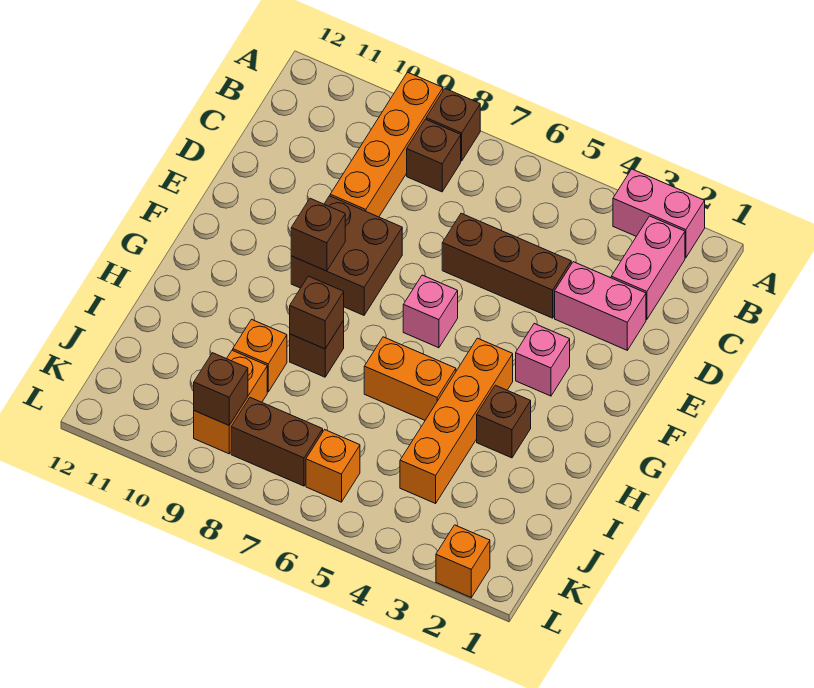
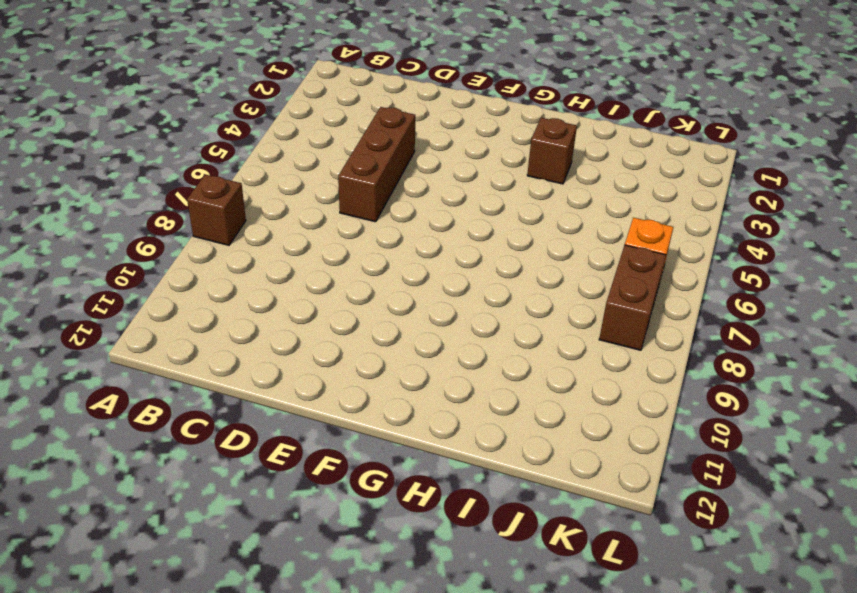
none -> pink 1x2 brick [613,169,705,258]
none -> orange 1x4 brick [330,72,443,217]
none -> pink 1x2 brick [611,216,685,320]

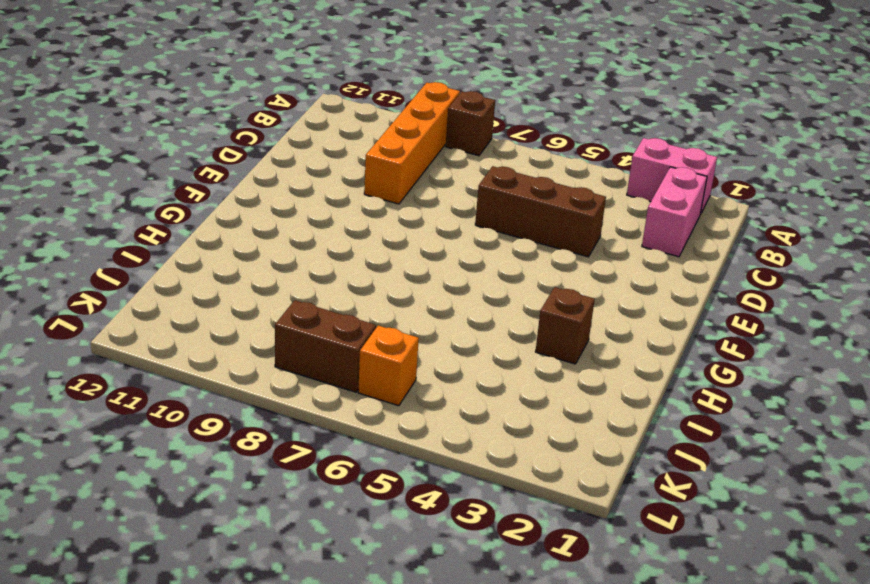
none -> brown 1x1 brick [407,119,461,192]
none -> pink 1x2 brick [555,262,646,350]
none -> brown 2x2 brick [291,196,402,315]

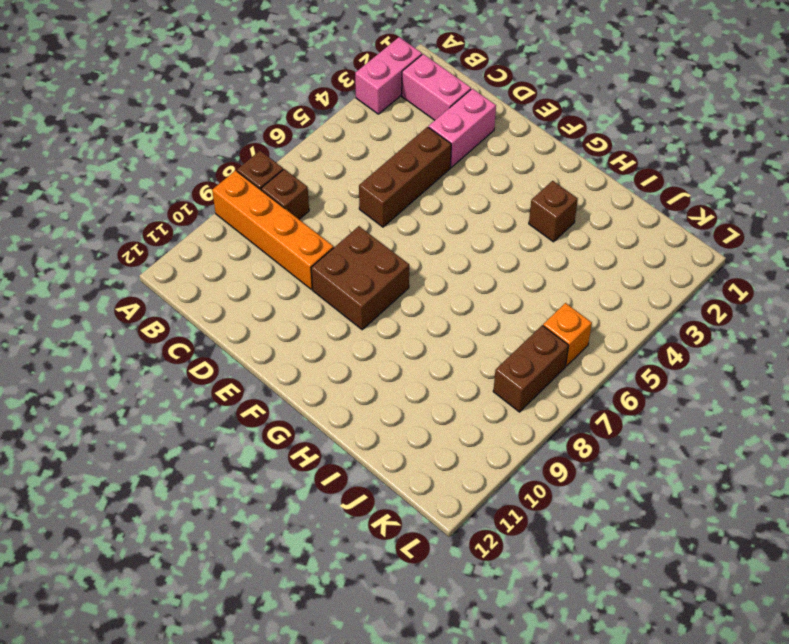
none -> pink 1x1 brick [516,324,570,396]
none -> pink 1x1 brick [403,275,458,348]
none -> orange 1x4 brick [400,338,513,503]

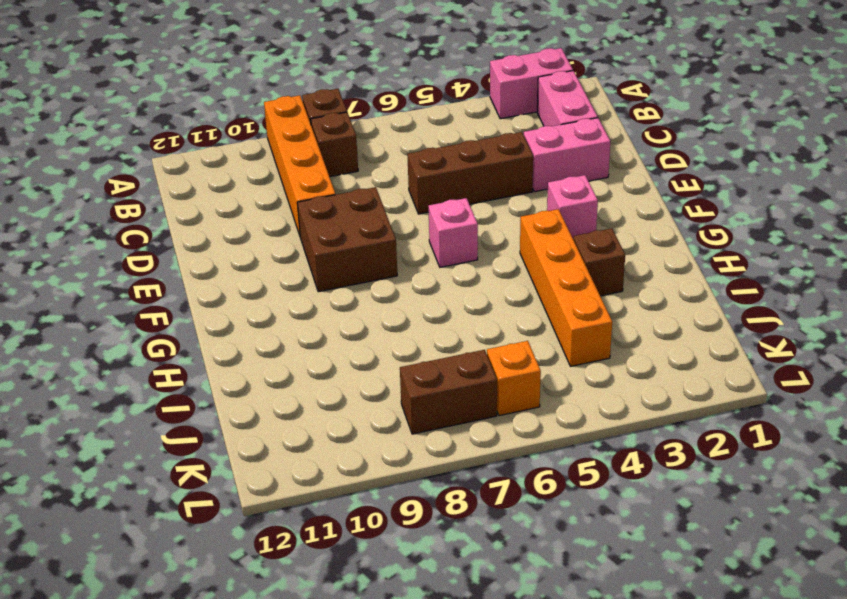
none -> orange 1x2 brick [364,337,456,420]
none -> brown 1x1 brick [290,321,344,377]
none -> orange 1x1 brick [233,319,287,392]

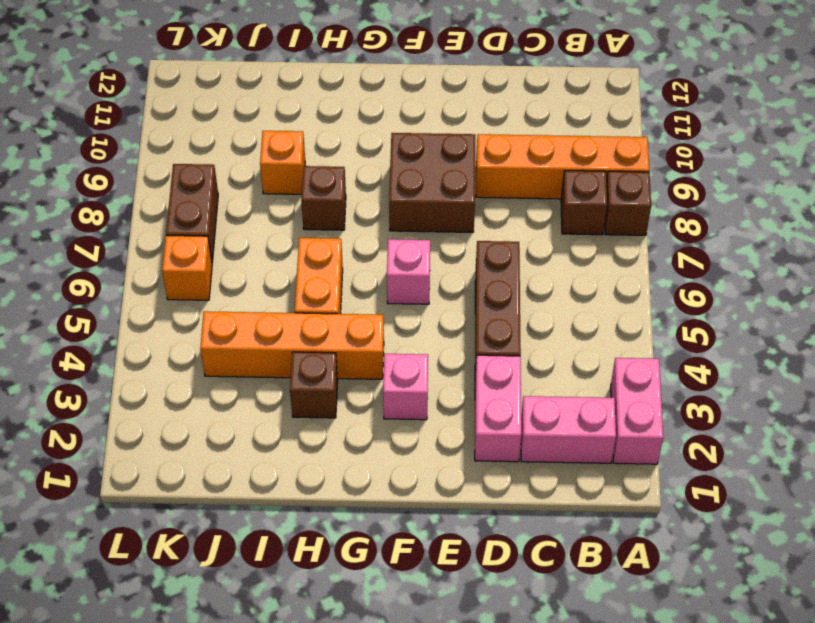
none -> orange 1x2 brick [194,350,267,454]
none -> orange 1x1 brick [436,525,490,597]
none -> brown 1x1 brick [291,198,345,271]

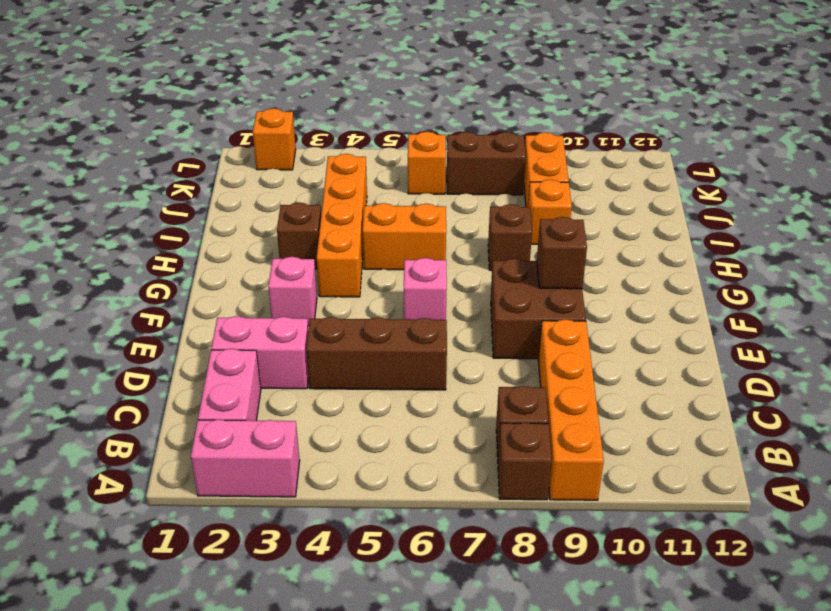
none -> brown 1x1 brick [290,276,344,349]
none -> brown 1x1 brick [194,353,248,425]

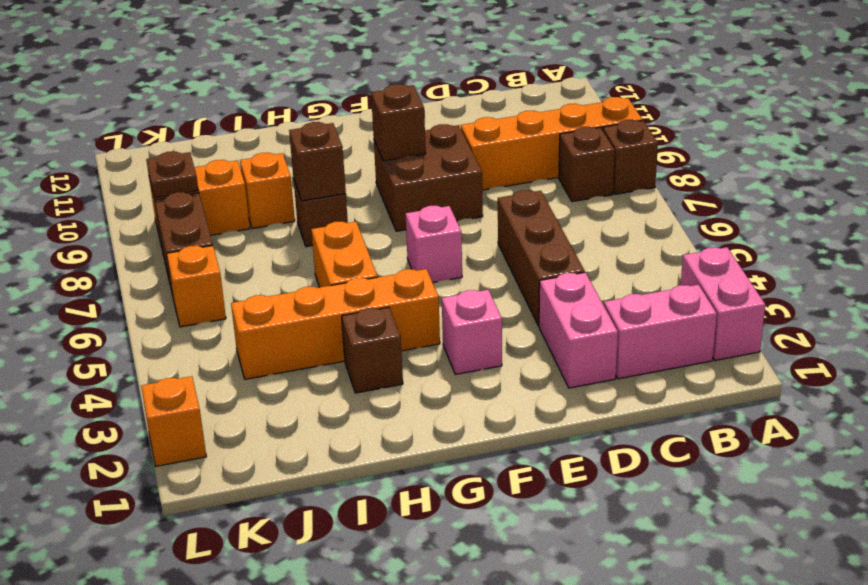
brown 1x1 plate [146,152,198,198] -> brown 1x1 brick [194,353,248,425]

